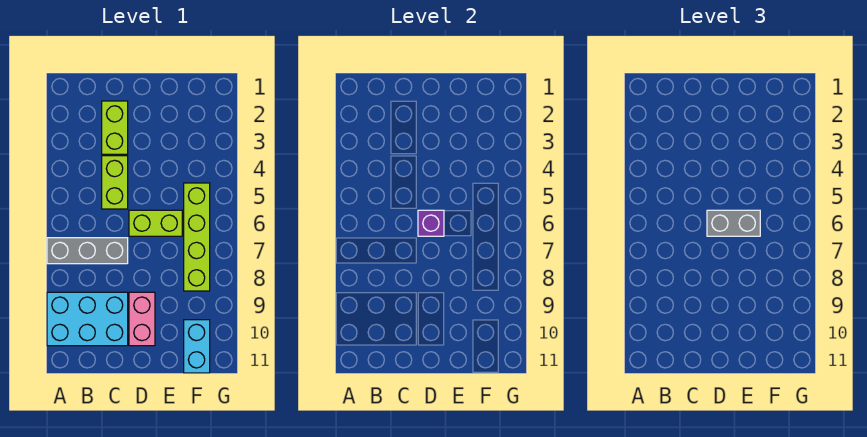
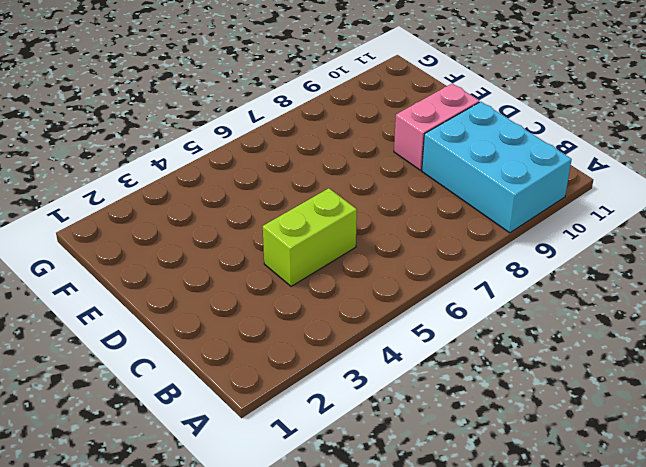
none -> grey 1x3 brick [47,238,128,264]
none -> lime 1x2 brick [102,101,128,154]

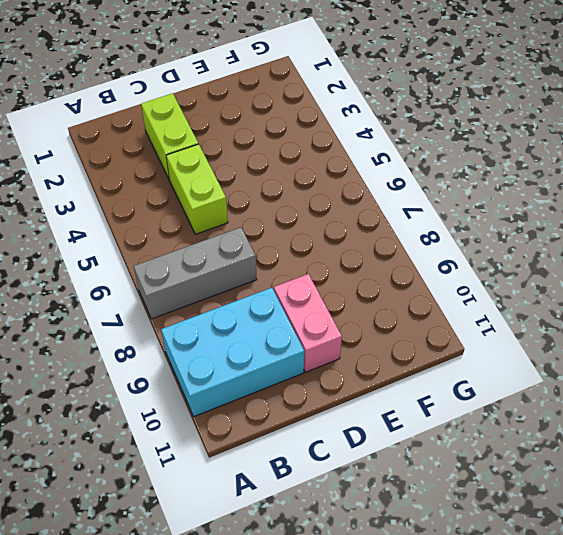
none -> lime 1x2 brick [129,210,182,236]
none -> lime 1x4 brick [184,183,210,291]

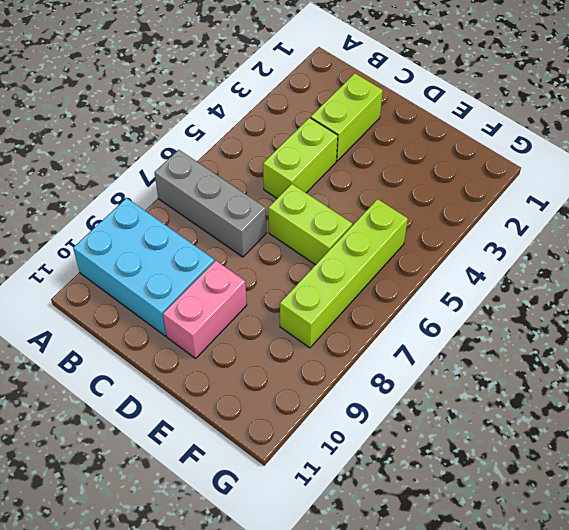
none -> cyan 1x2 brick [184,320,210,373]
none -> purple 1x1 brick [418,210,444,236]

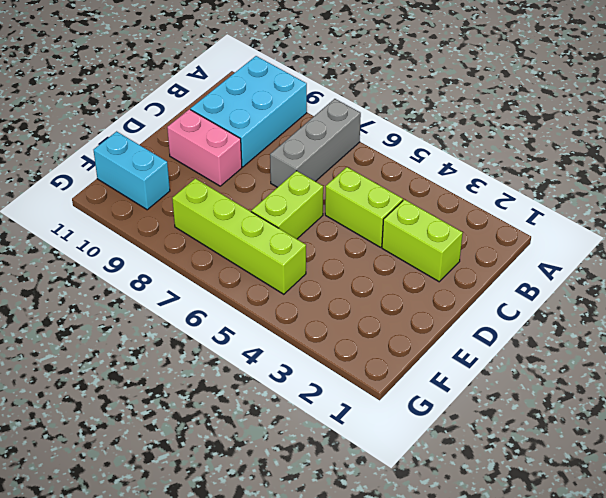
none -> purple 1x1 brick [418,210,444,236]
none -> grey 1x2 brick [707,210,760,236]

